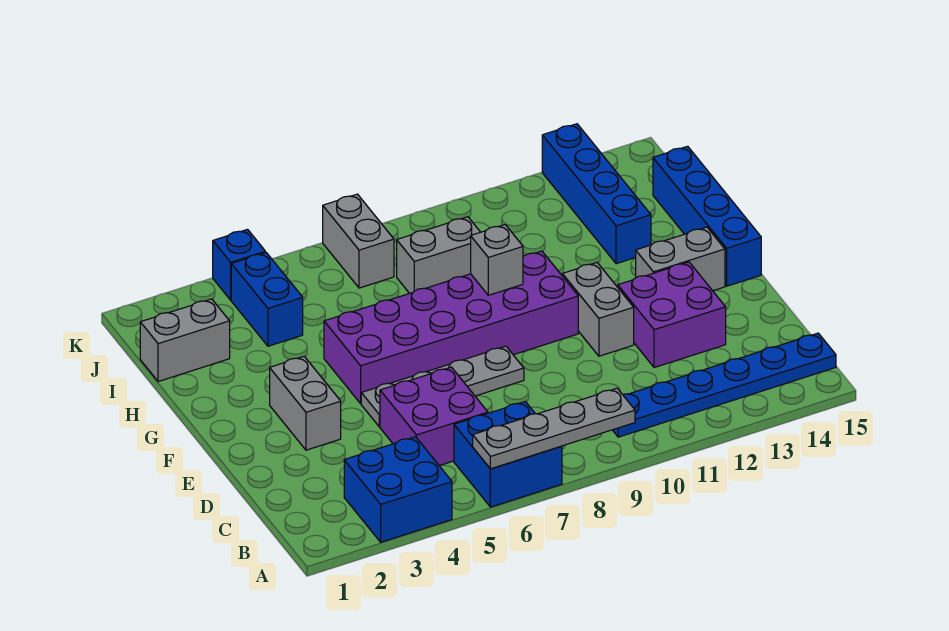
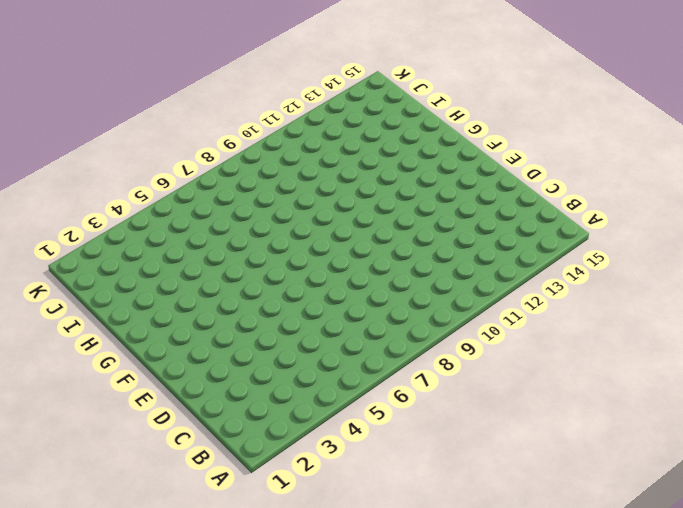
none -> blue 2x2 brick [344,437,452,542]
none -> blue 2x2 brick [454,402,562,507]
none -> blue 1x6 plate [613,333,836,437]

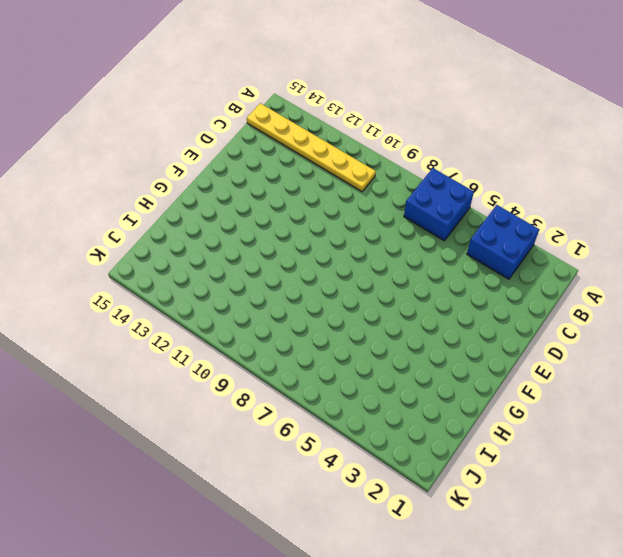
yellow 1x6 plate [247,103,376,191] -> blue 1x6 plate [613,333,836,437]
none -> purple 2x2 brick [380,367,488,466]
none -> purple 2x2 brick [618,262,726,368]
none -> grey 1x2 brick [270,356,341,450]

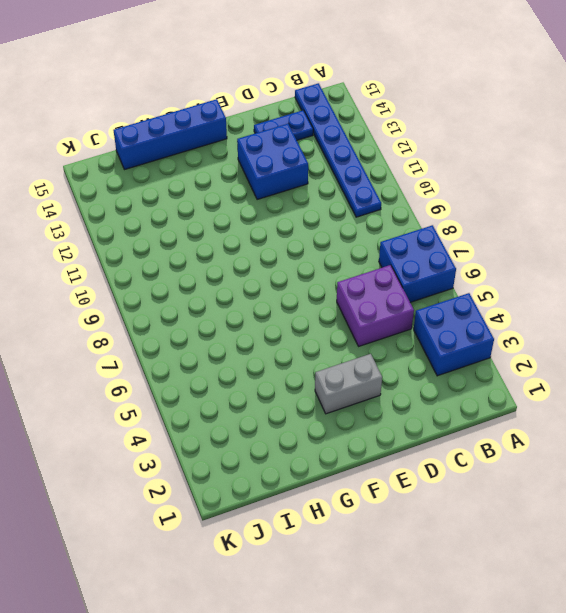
blue 1x2 plate [254,110,313,140] -> none
blue 2x2 brick [237,124,308,200] -> purple 2x2 brick [618,262,726,368]
none -> grey 1x4 plate [361,346,524,427]
none -> grey 1x2 brick [562,263,634,356]
none -> purple 2x6 brick [324,251,578,403]

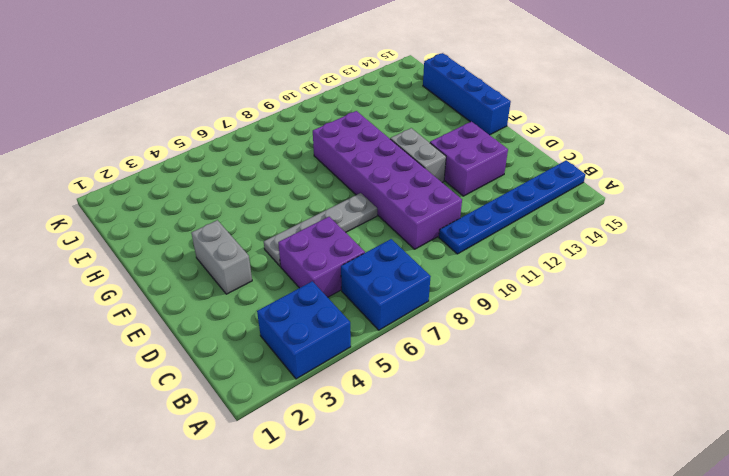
purple 2x6 brick [313,111,462,249] -> purple 2x6 brick turned to [324,251,578,403]
none -> grey 1x2 brick [636,227,725,291]
none -> blue 1x4 brick [542,124,651,264]
none -> grey 1x2 brick [140,299,230,382]

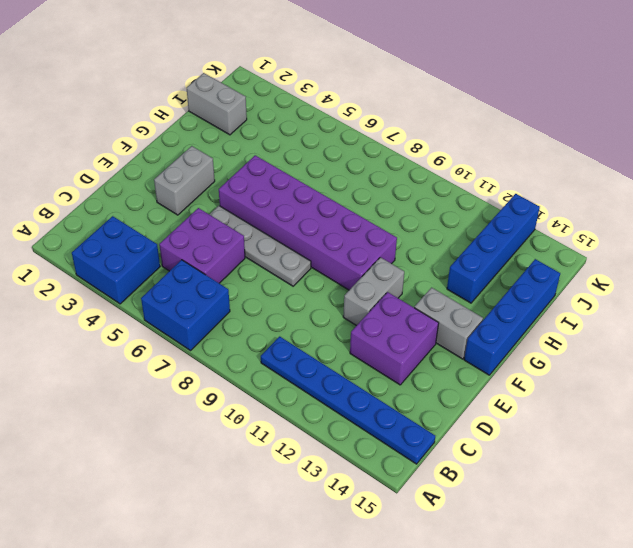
none -> blue 1x2 brick [231,253,303,346]
none -> grey 1x2 brick [397,217,480,293]
none -> grey 1x2 brick [323,194,394,288]

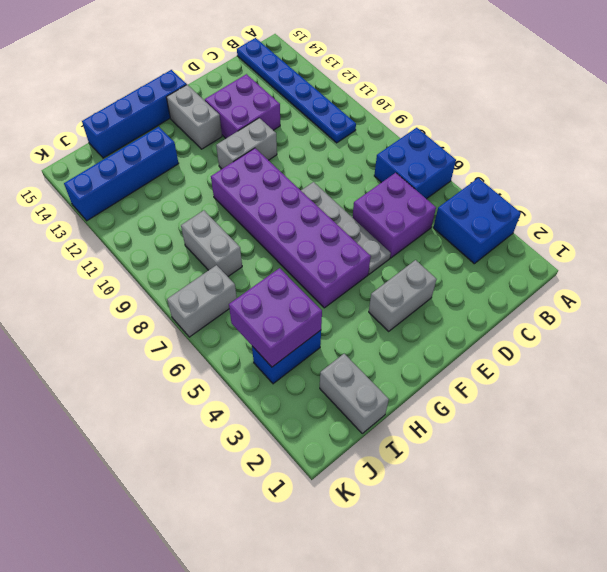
purple 2x2 brick [229,268,322,367] -> none
none -> blue 1x1 brick [213,229,265,300]
none -> grey 1x4 plate [473,388,635,469]
none -> grey 1x1 brick [471,225,523,295]

